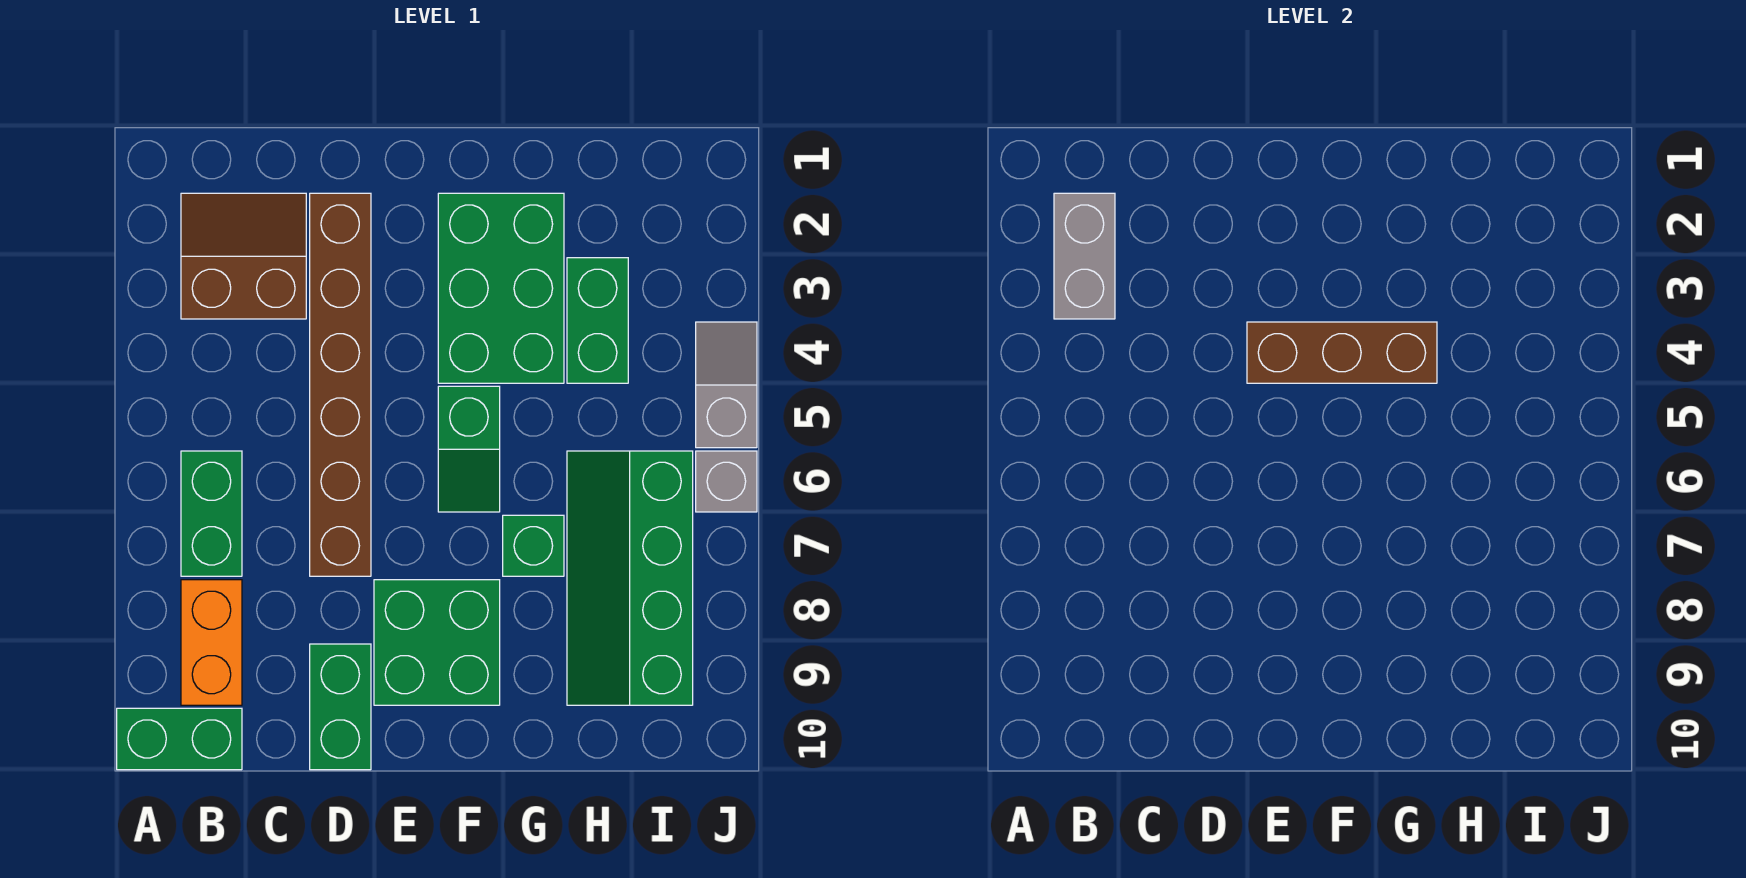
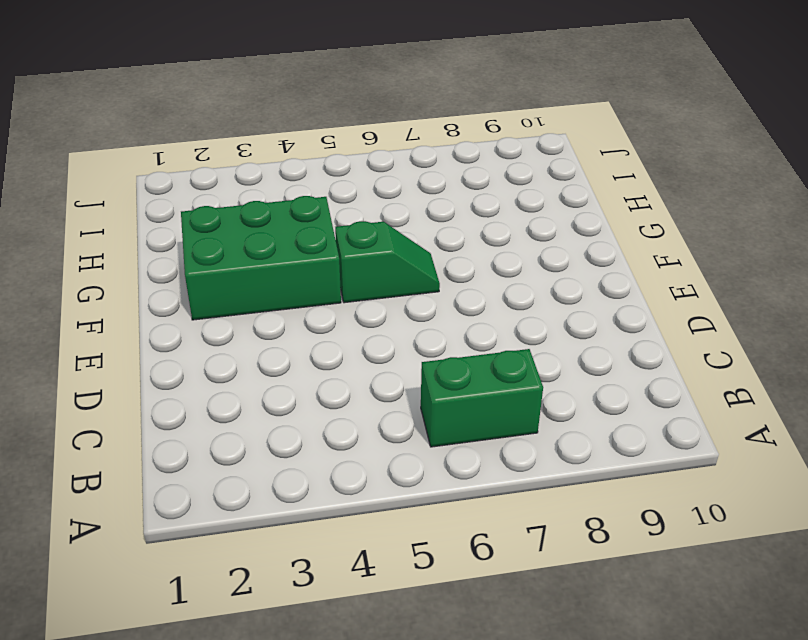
none -> green 1x2 brick [117,708,242,770]
none -> brown 2x2 slope [181,193,306,319]
none -> orange 1x2 brick [181,580,242,705]

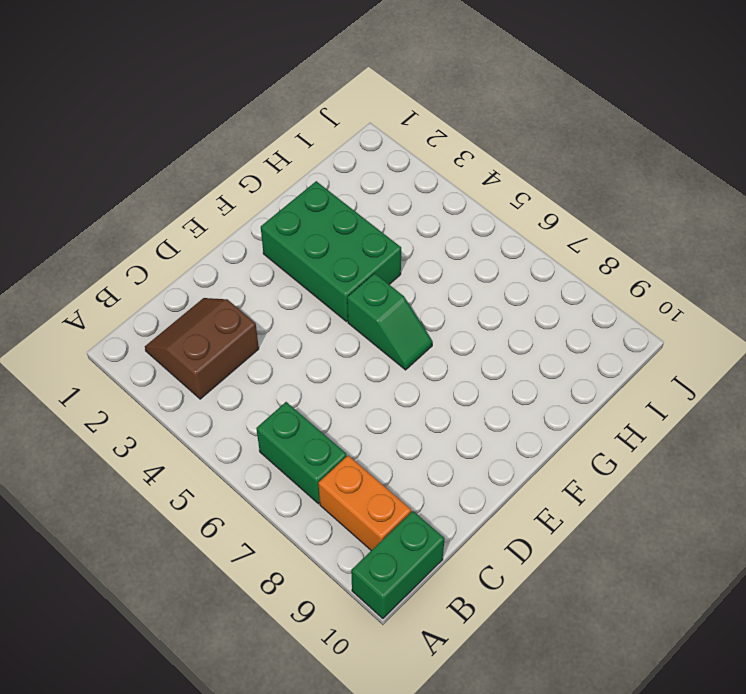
none -> brown 1x6 brick [310,193,371,576]
none -> green 1x2 brick [310,644,371,770]
none -> green 2x2 brick [374,580,500,705]

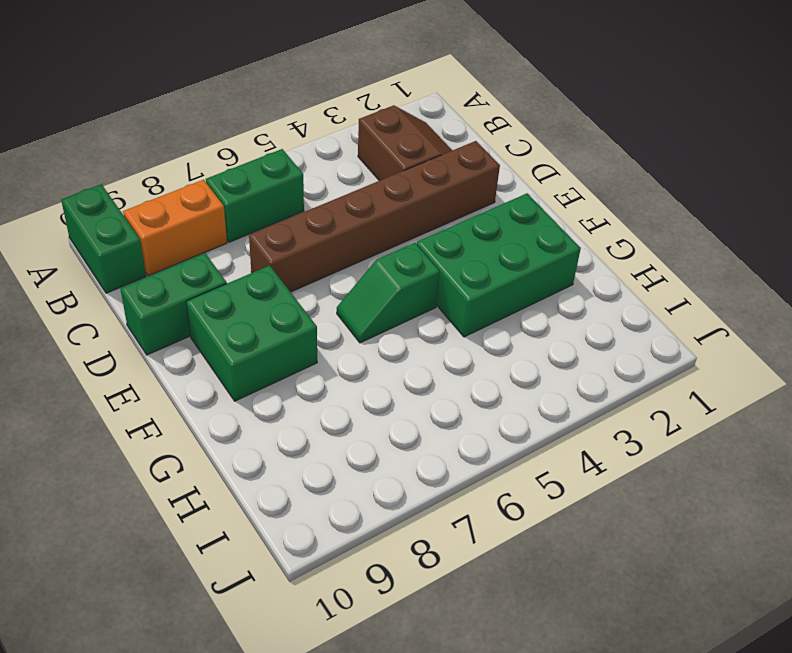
none -> green 1x1 brick [503,515,564,576]
none -> green 1x2 brick [567,258,628,383]
none -> green 2x4 slope [567,451,693,705]

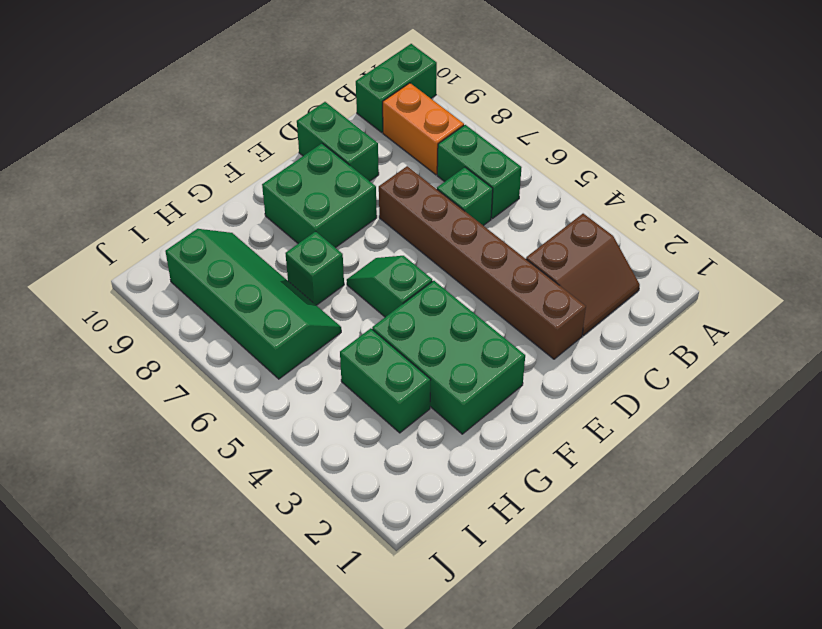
green 1x1 brick [437,167,493,226] -> none
none -> grey 1x2 slope [696,322,757,448]
none -> grey 1x1 brick [696,451,757,512]
none -> grey 1x2 brick [1054,193,1115,319]

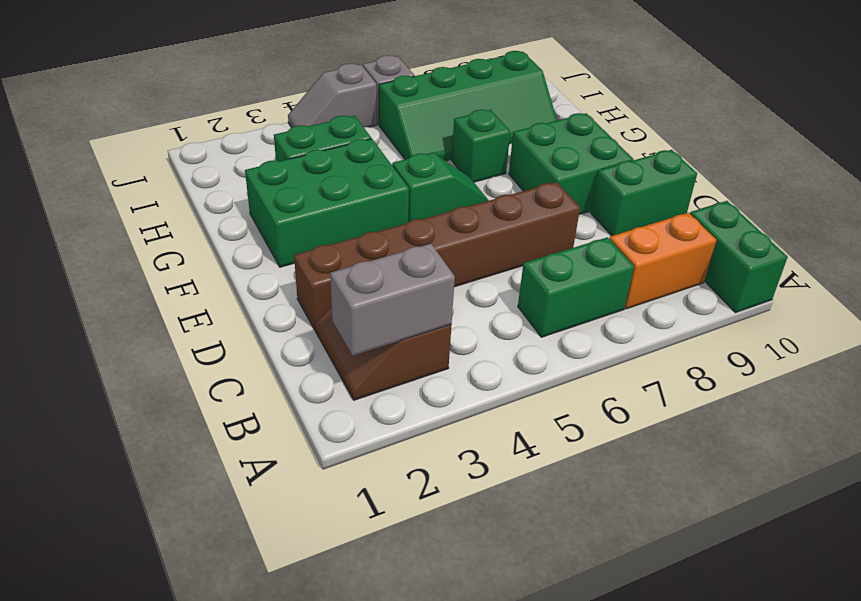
none -> brown 1x3 brick [1247,322,1437,383]

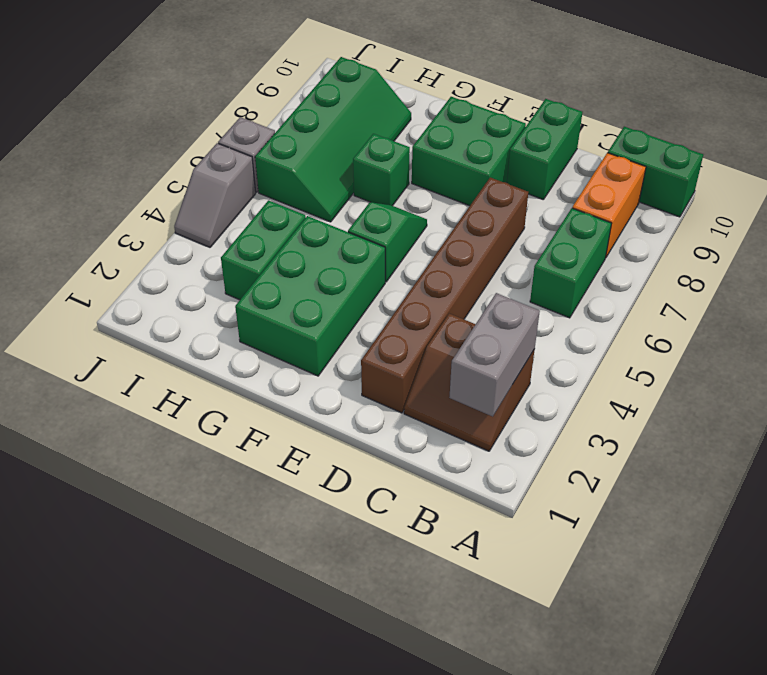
none -> brown 1x3 brick [1247,322,1437,383]

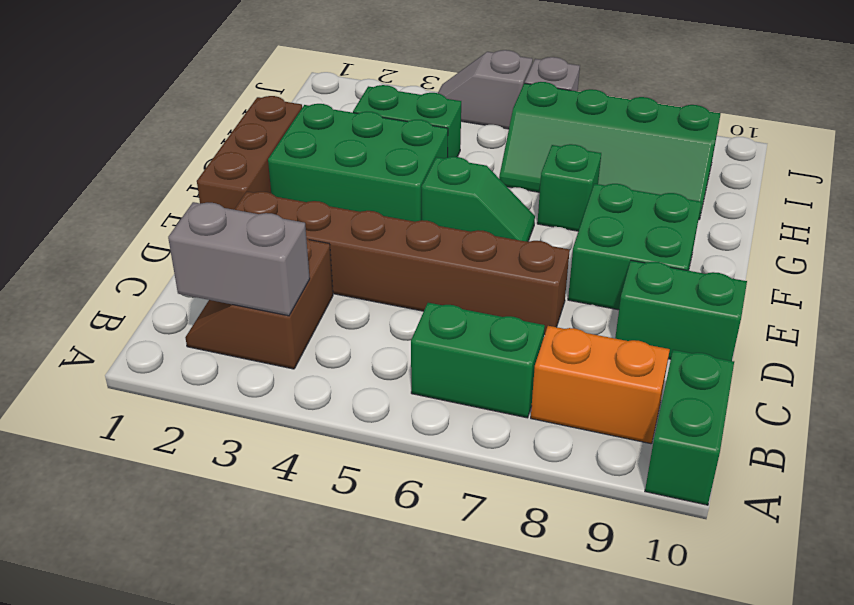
brown 1x3 brick [197,96,302,210] -> brown 1x3 brick moved to [1247,322,1437,383]

